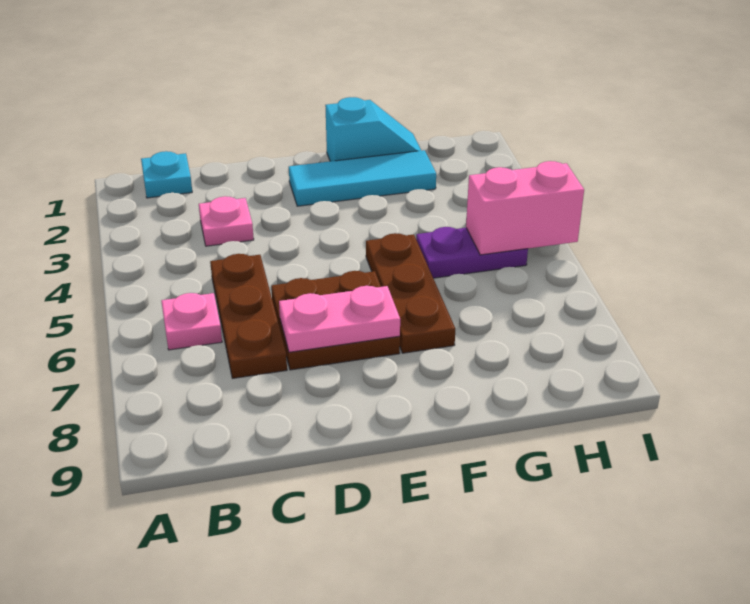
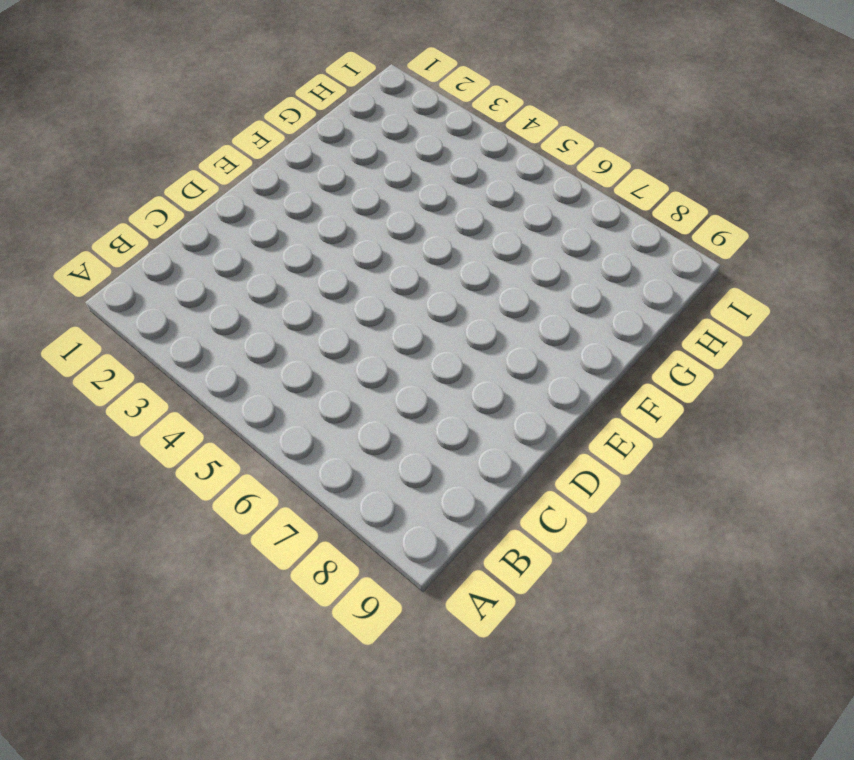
none -> cyan 1x1 plate [141,151,192,198]
none -> pink 1x1 plate [161,293,222,350]

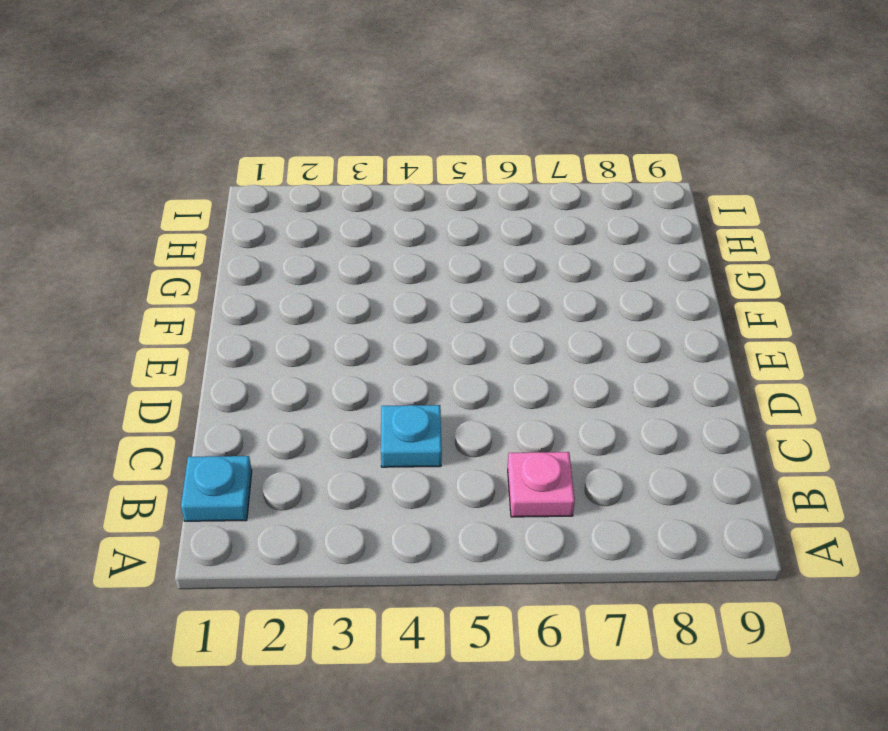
cyan 1x1 plate [381,405,442,467] -> none
none -> pink 1x1 plate [199,196,254,246]
none -> brown 1x3 plate [210,254,287,378]

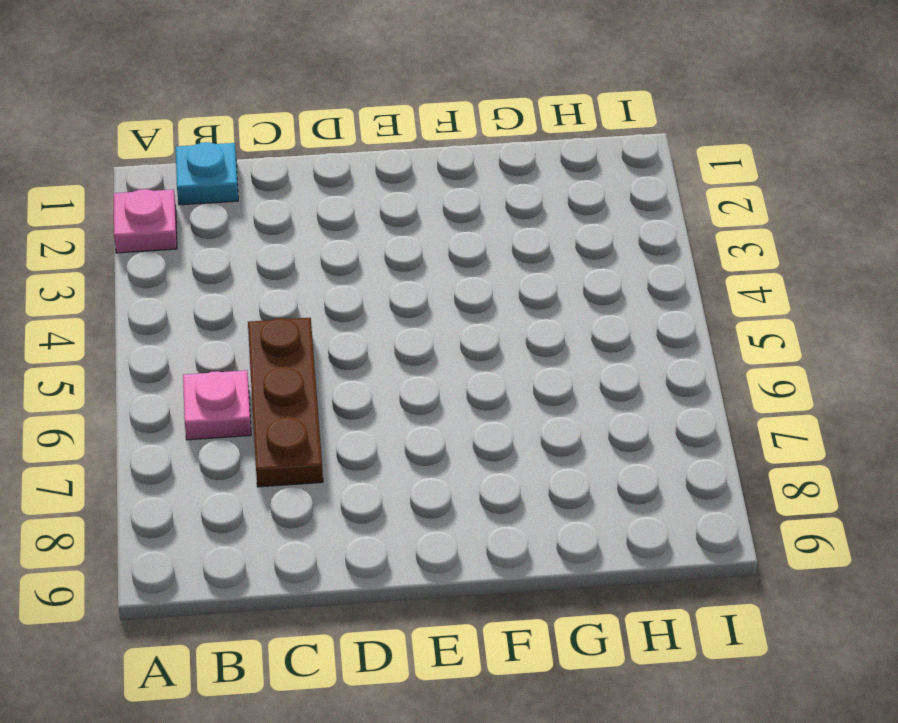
pink 1x1 plate [114,189,177,253] -> pink 1x1 plate moved to [199,196,254,246]
none -> brown 2x2 plate [271,271,400,370]
none -> cyan 1x3 tile [289,150,436,206]

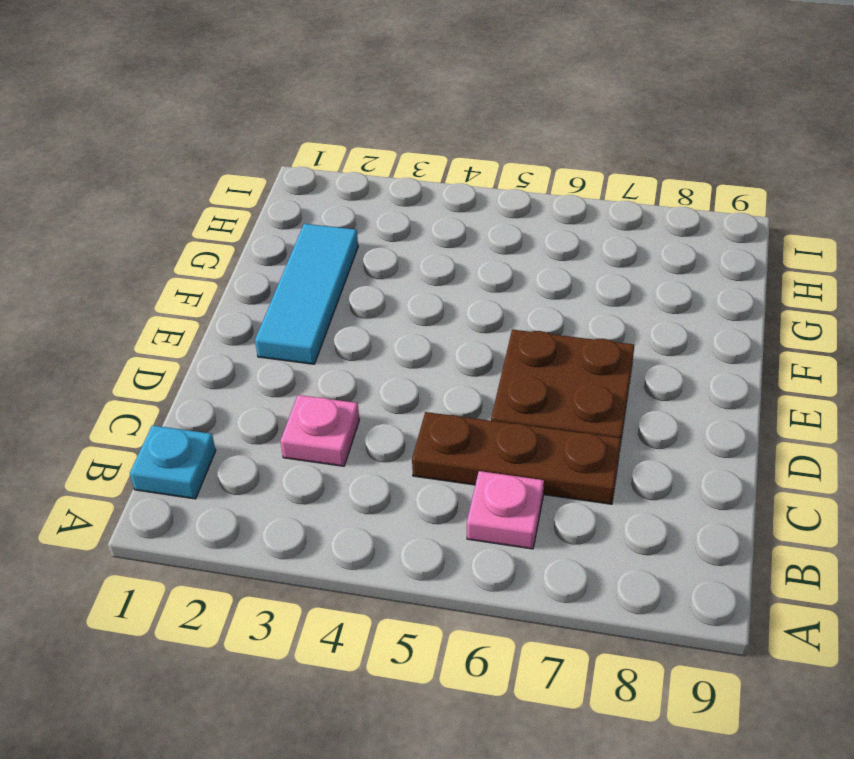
none -> cyan 1x2 slope [325,97,421,161]
none -> brown 1x3 plate [366,233,455,353]

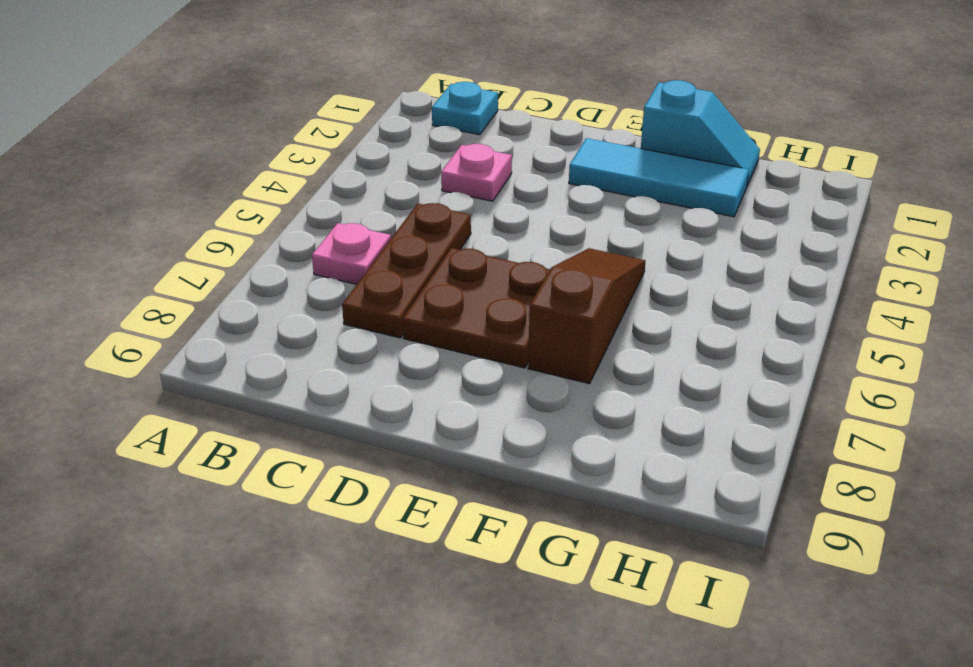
brown 1x3 slope [528,248,646,384] -> brown 1x3 plate [366,233,455,353]
none -> purple 1x2 plate [416,227,528,278]
none -> pink 1x2 plate [279,286,400,352]

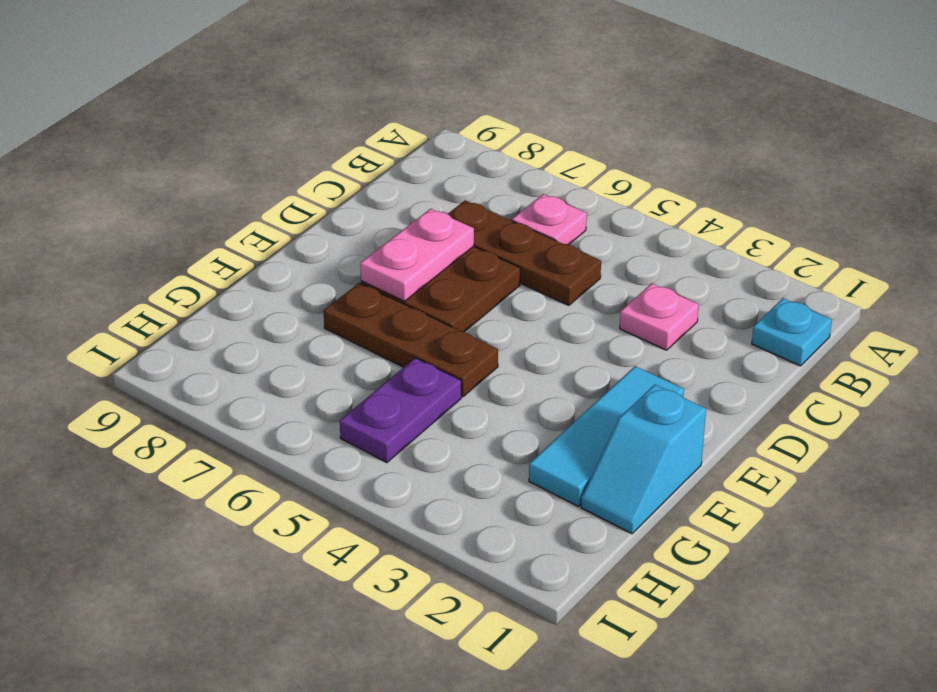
none -> pink 1x2 brick [466,161,584,255]

